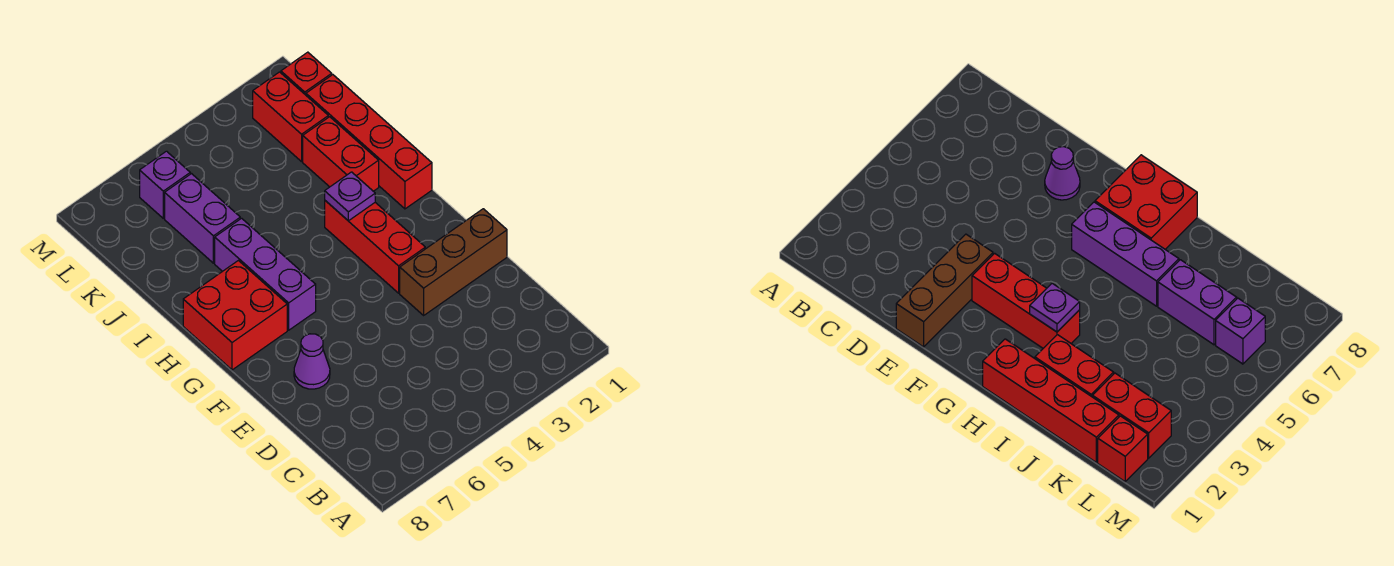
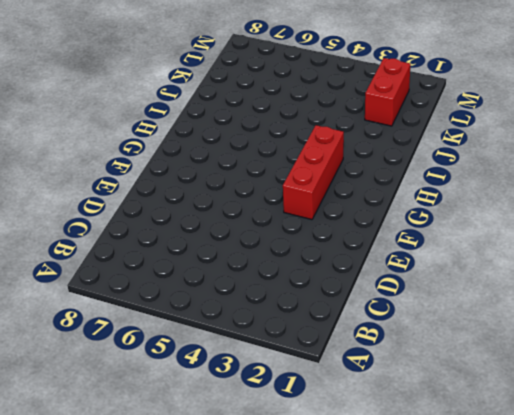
none -> brown 1x3 brick [400,209,507,315]
none -> purple 1x1 cone [294,334,330,389]
none -> purple 1x3 brick [215,218,316,330]

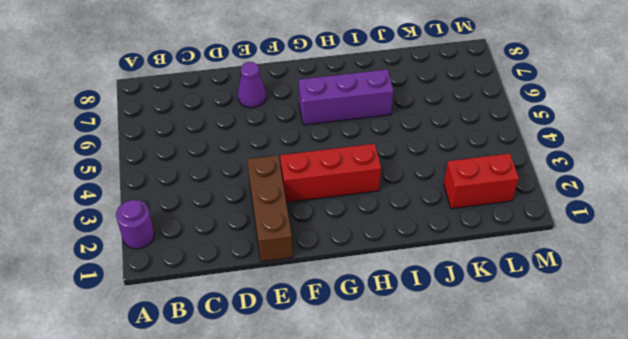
purple 1x1 round brick [116,200,154,249] -> none
none -> red 2x2 brick [183,261,287,370]
none -> red 1x4 brick [306,75,432,209]
none -> red 1x2 brick [303,117,379,191]

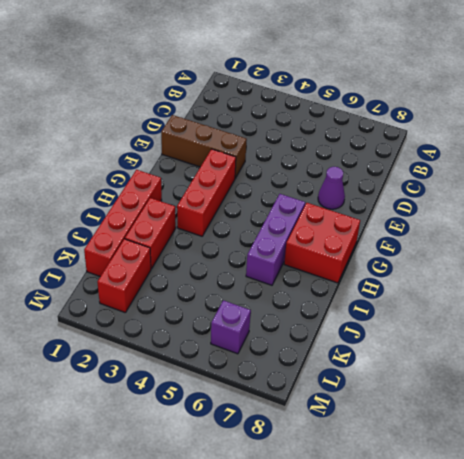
none -> purple 1x2 brick [165,174,240,263]
none -> red 1x1 brick [281,52,332,95]
none -> purple 1x1 plate [325,172,375,221]

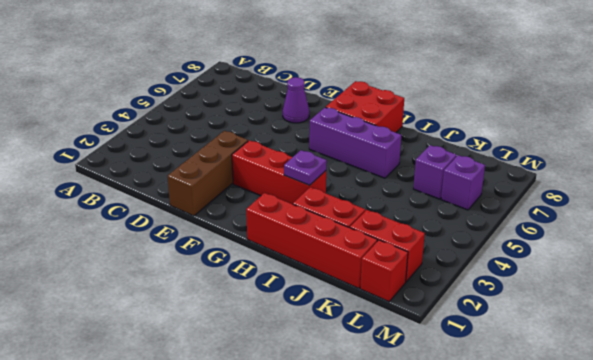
purple 1x1 brick [413,145,457,199] -> purple 1x2 brick [165,174,240,263]

